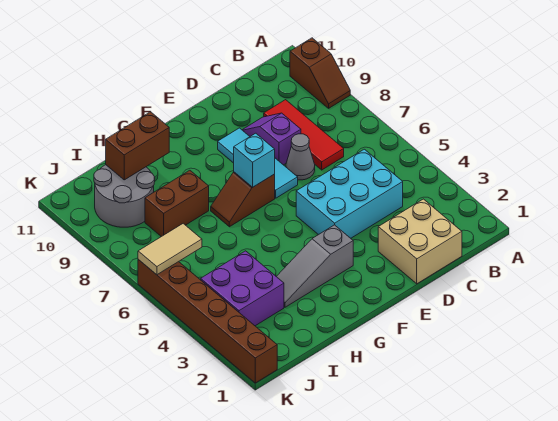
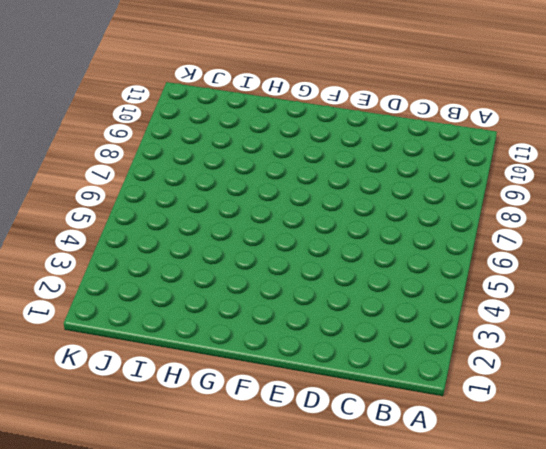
none -> brown 1x2 slope [290,38,350,108]
none -> tan 2x2 brick [378,199,462,284]
none -> cyan 2x3 brick [296,149,403,238]

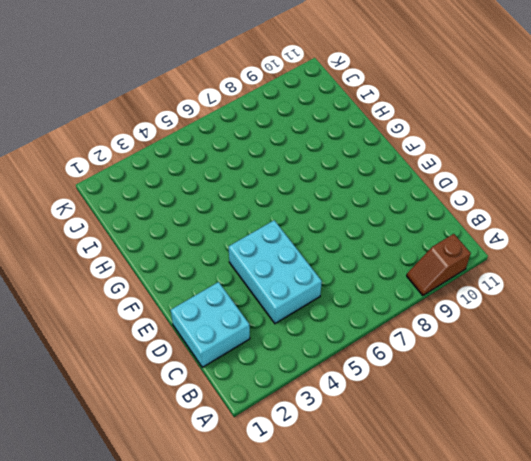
cyan 2x2 brick [171,282,250,367] -> tan 2x2 brick [378,199,462,284]
none -> red 1x3 tile [264,100,344,170]
none -> grey 1x1 cone [286,134,315,180]
none -> purple 1x2 slope [243,113,301,165]

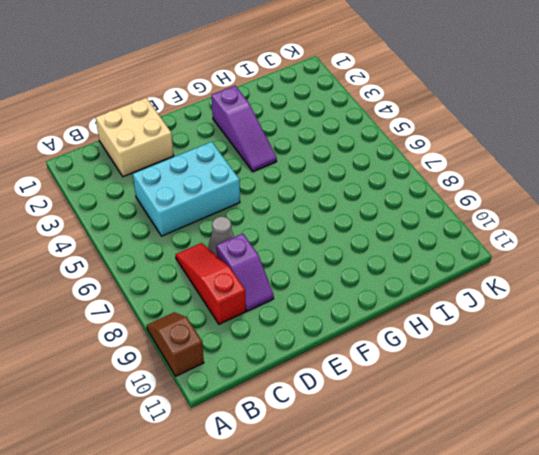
red 1x3 slope [176,243,246,324] -> red 1x3 tile [264,100,344,170]
purple 1x3 slope [212,86,277,172] -> grey 1x3 slope [276,225,353,307]
none -> cyan 1x3 tile [218,128,298,198]
none -> brown 1x2 slope [211,172,275,227]
none -> brown 1x2 brick [145,170,209,237]

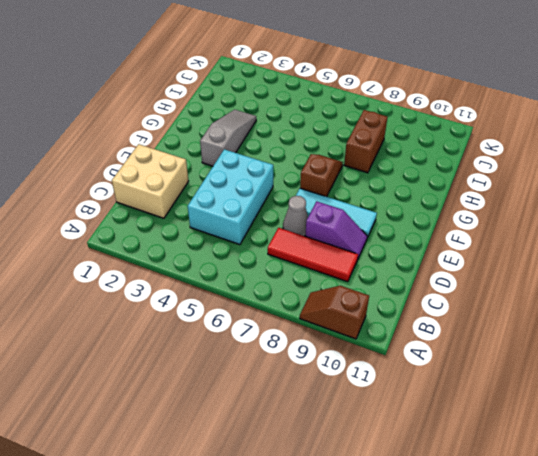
none -> purple 2x2 brick [201,251,284,326]
none -> grey 2x2 round brick [94,165,155,227]
none -> brown 1x6 brick [138,260,277,383]

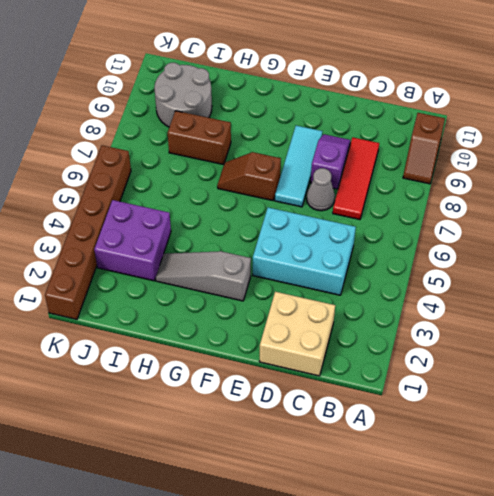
none -> cyan 1x1 brick [234,133,275,187]
none -> brown 1x2 brick [106,112,169,180]
none -> tan 1x2 tile [138,224,202,275]

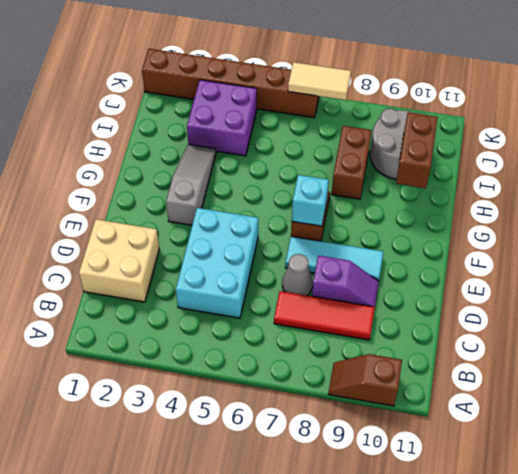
tan 1x2 tile [288,62,351,100] -> tan 1x2 tile turned to [138,224,202,275]

